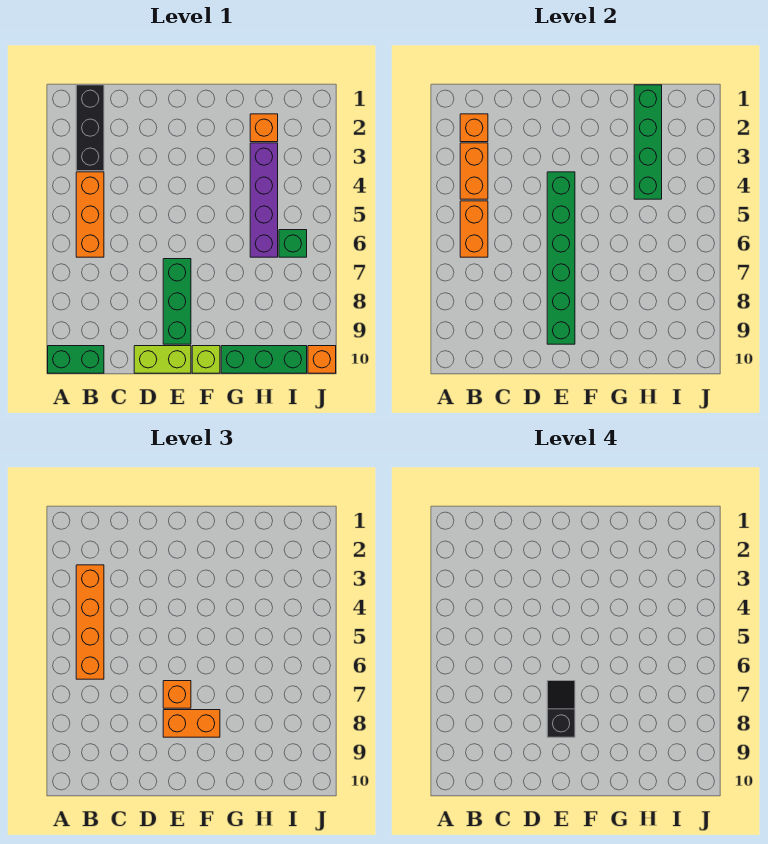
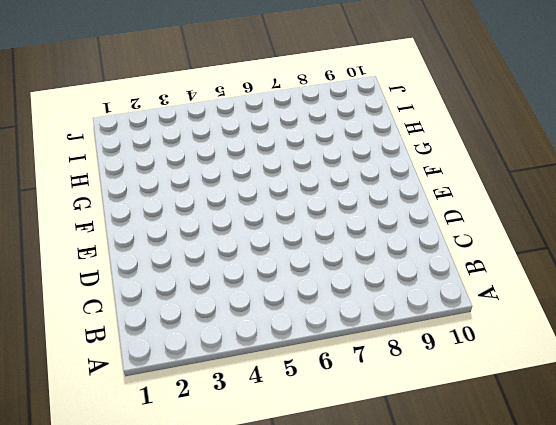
none -> green 1x2 brick [48,346,104,373]
none -> black 1x3 brick [76,85,104,171]
none -> orange 1x3 brick [76,172,104,257]

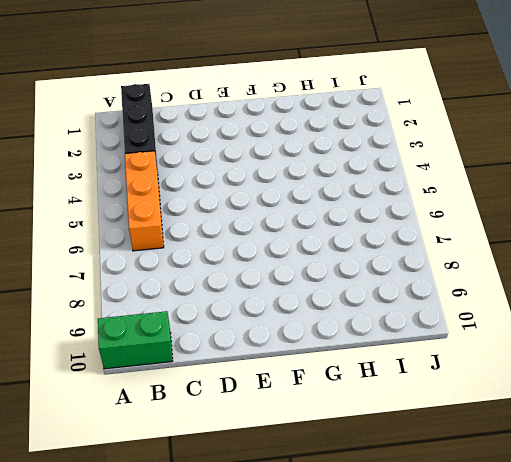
none -> lime 1x2 brick [134,346,191,373]
none -> green 1x3 brick [163,259,191,344]
none -> lime 1x1 brick [192,346,220,373]

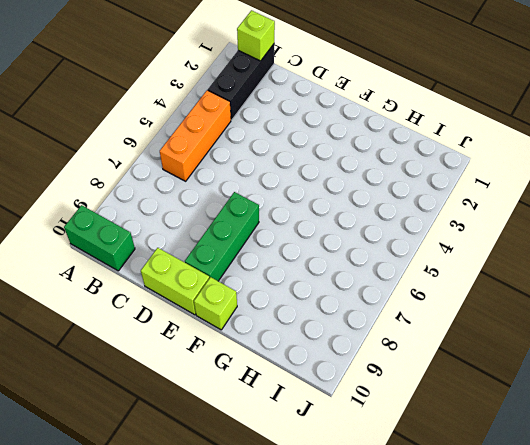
lime 1x1 brick [237,10,275,61] -> none
none -> green 1x3 brick [221,346,307,373]
none -> orange 1x1 brick [250,114,278,142]
none -> purple 1x4 brick [250,143,278,257]

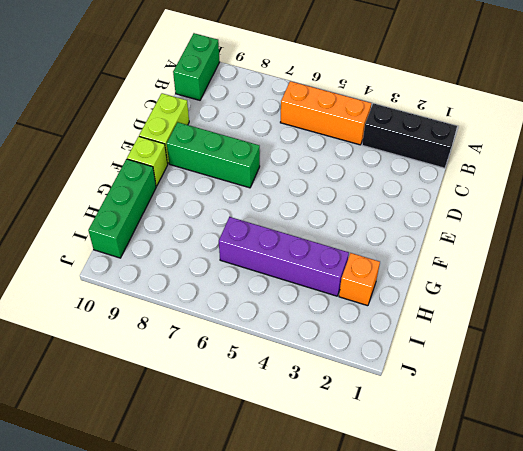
none -> green 1x1 brick [279,230,307,257]
none -> orange 1x1 brick [308,346,336,373]
none -> orange 1x1 brick [460,114,488,142]

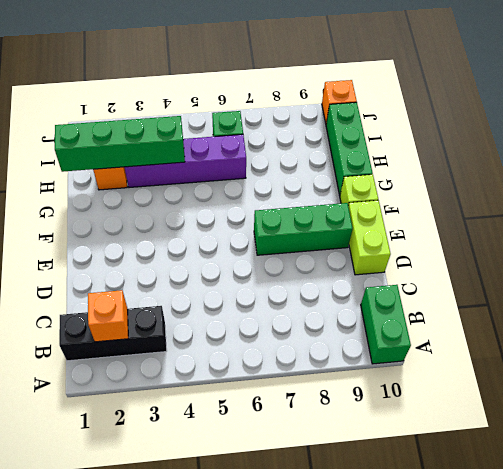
none -> orange 1x3 brick [76,172,104,257]
none -> orange 1x2 brick [460,143,488,199]
none -> orange 1x2 brick [460,201,488,257]

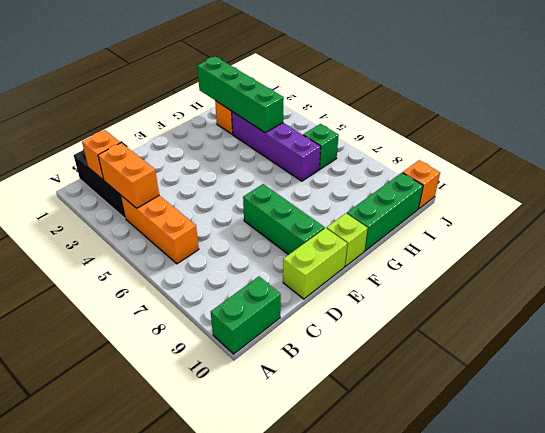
none -> orange 1x2 brick [460,201,488,257]
none -> green 1x6 brick [547,172,575,344]
none -> orange 1x4 brick [76,565,104,679]

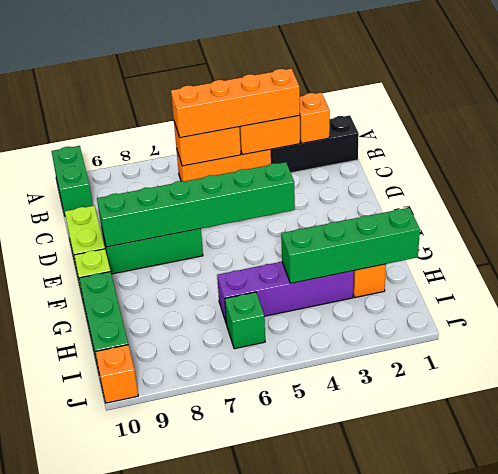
none -> orange 1x1 brick [163,681,191,708]
none -> orange 1x2 brick [163,710,220,737]
none -> black 1x2 slope [547,681,575,737]

